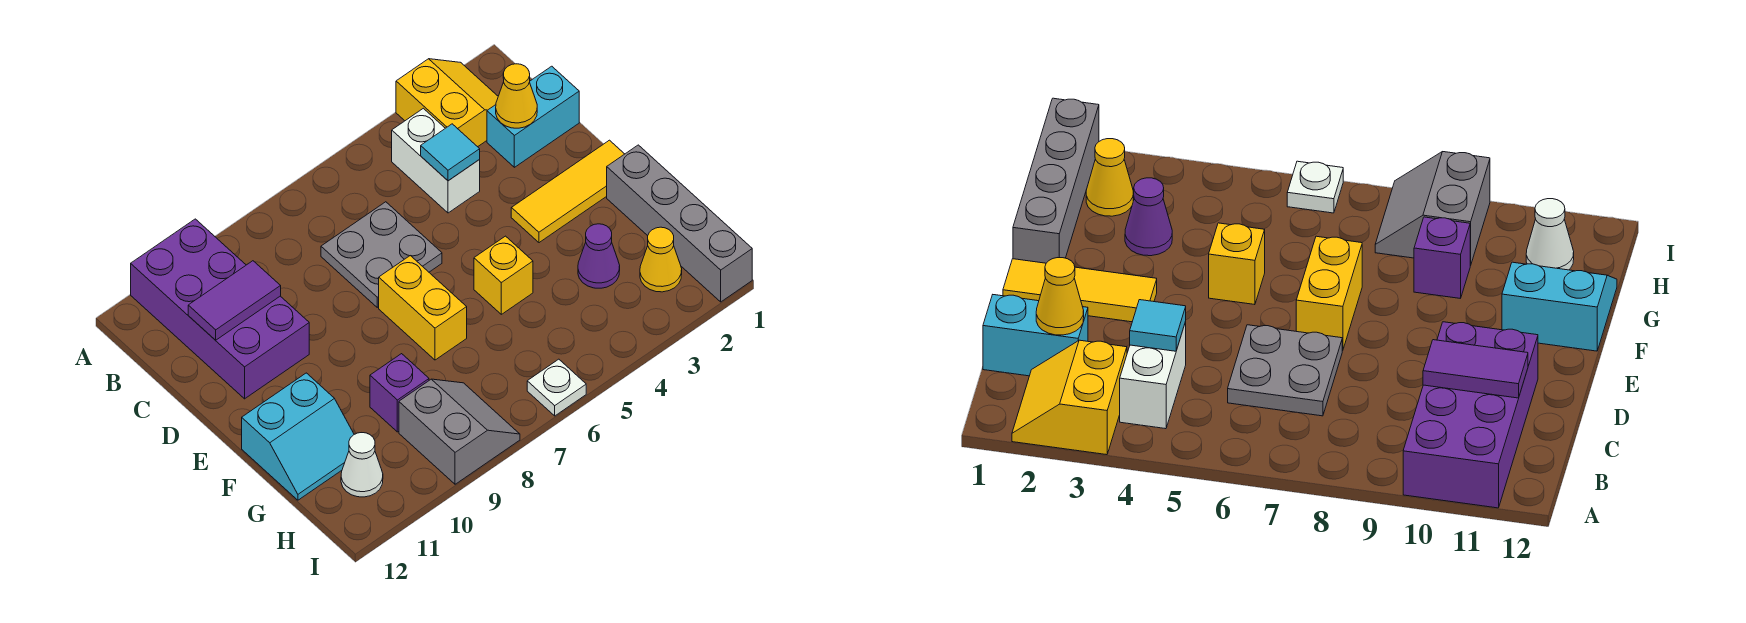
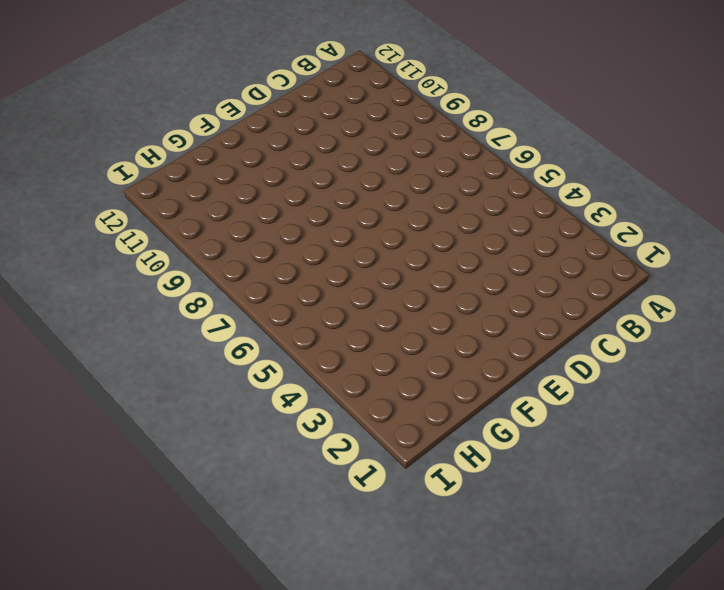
none -> yellow 2x2 slope [396,59,498,147]
none -> purple 2x4 brick [131,219,309,399]
none -> white 1x2 brick [392,108,480,213]

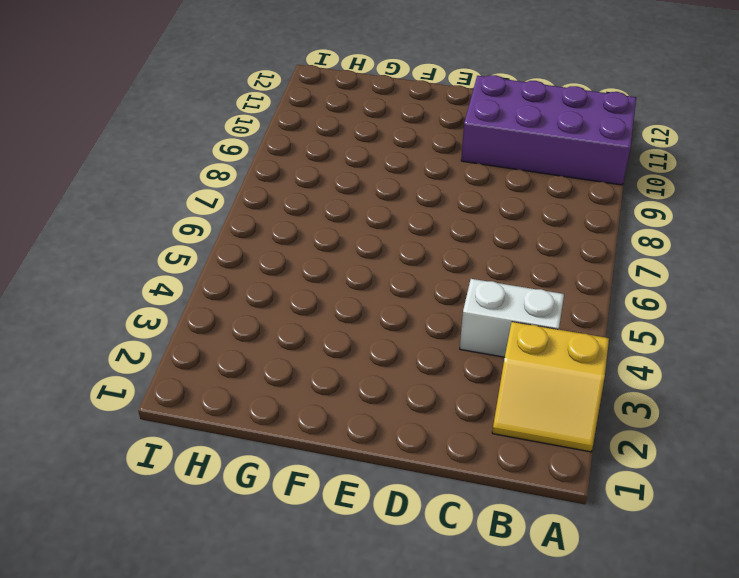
none -> cyan 1x2 brick [487,66,579,167]
none -> grey 2x2 plate [321,202,442,307]
none -> yellow 1x3 tile [511,140,624,243]

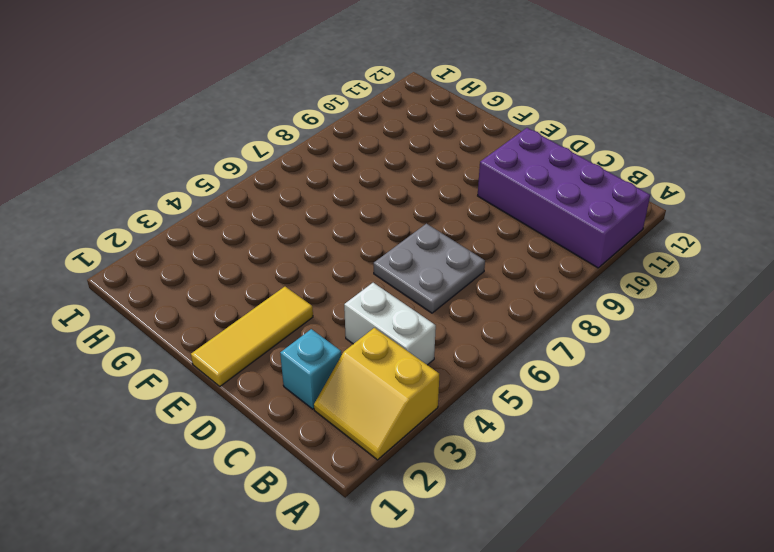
cyan 1x1 brick [280,329,342,409] -> cyan 1x2 brick [487,66,579,167]
none -> yellow 1x2 brick [379,256,467,360]
none -> grey 1x4 brick [607,145,752,302]
none -> yellow 1x1 brick [474,236,533,314]

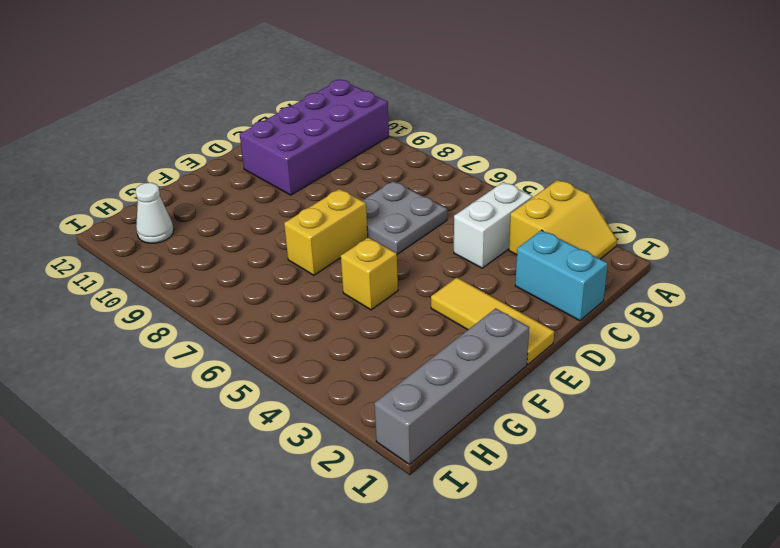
none -> cyan 2x2 slope [242,373,354,500]
none -> purple 1x1 cone [578,224,620,288]
none -> purple 1x1 brick [370,354,429,432]

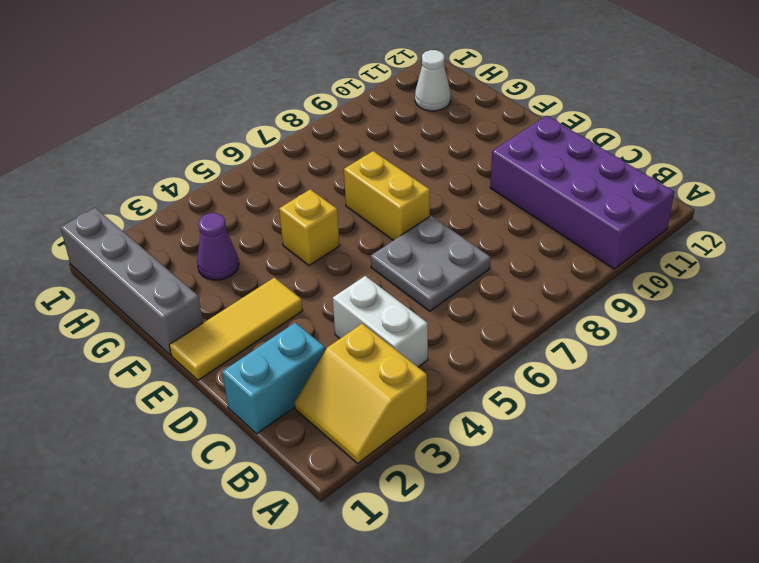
none -> cyan 2x2 slope [242,373,354,500]
none -> purple 1x1 brick [370,354,429,432]
none -> yellow 1x1 cone [640,227,682,292]

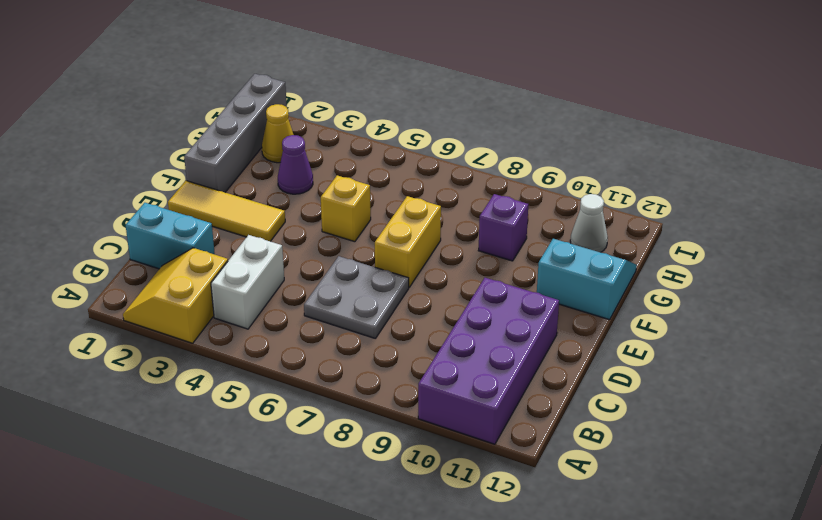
none -> grey 2x2 slope [399,379,520,484]
none -> white 1x1 plate [527,359,586,416]
none -> yellow 1x1 cone [496,64,537,128]

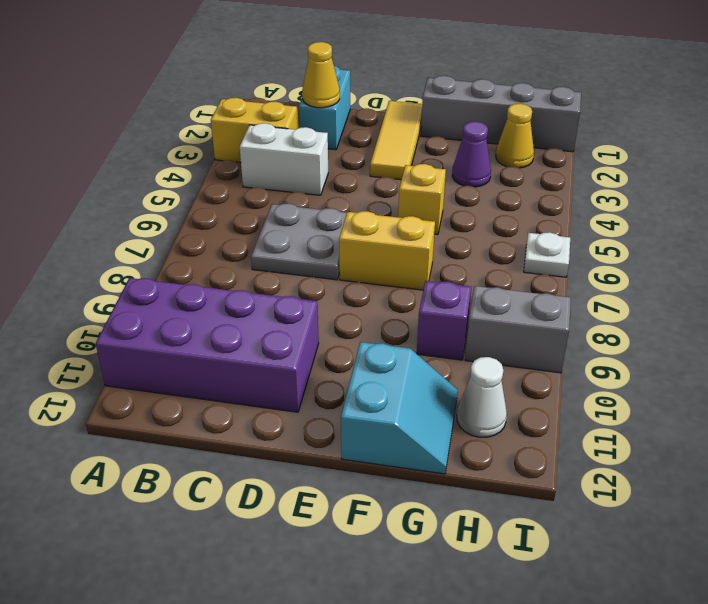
none -> cyan 1x1 tile [421,124,480,181]
none -> purple 1x2 tile [188,261,281,340]

